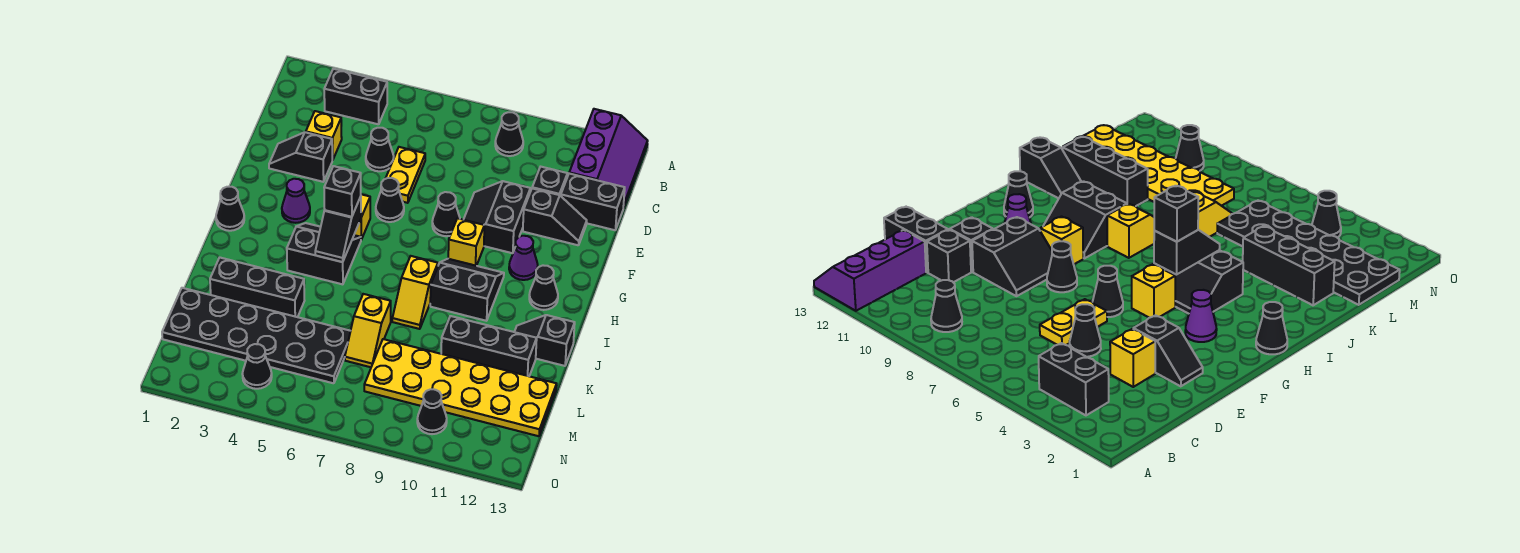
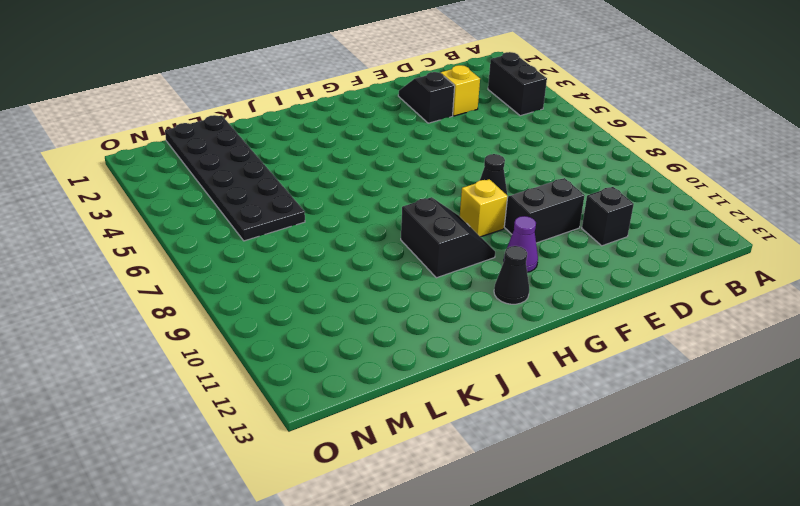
none -> purple 2x3 slope [569,109,648,208]
none -> black 1x1 cone [495,112,523,156]
none -> black 1x1 cone [366,128,394,171]
none -> yellow 1x2 plate [385,147,425,203]

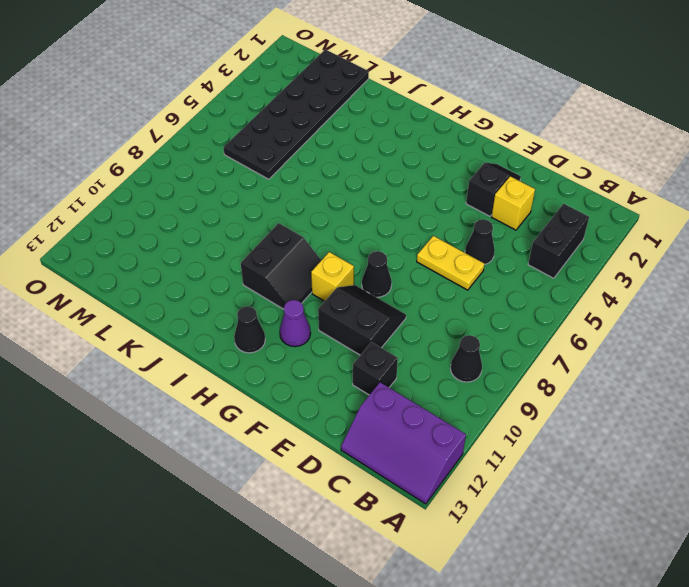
none -> black 1x2 brick [561,174,625,230]
none -> black 1x2 slope [523,188,587,245]
none -> black 1x1 cone [376,178,404,222]
none -> purple 1x1 cone [282,179,310,223]

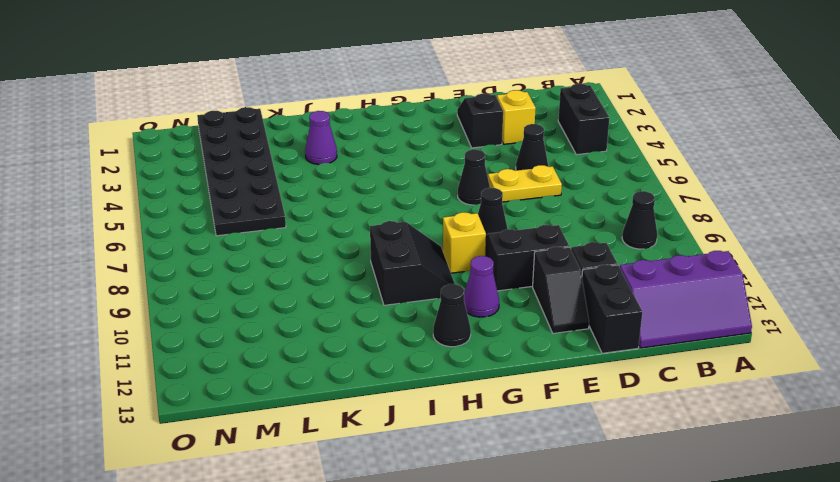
purple 1x1 cone [305,111,337,165] -> purple 1x1 cone moved to [282,179,310,223]
none -> yellow 1x1 brick [354,194,370,240]
none -> black 1x1 cone [216,187,244,231]
none -> black 2x2 slope [287,223,361,284]
none -> yellow 1x2 slope [392,256,438,329]

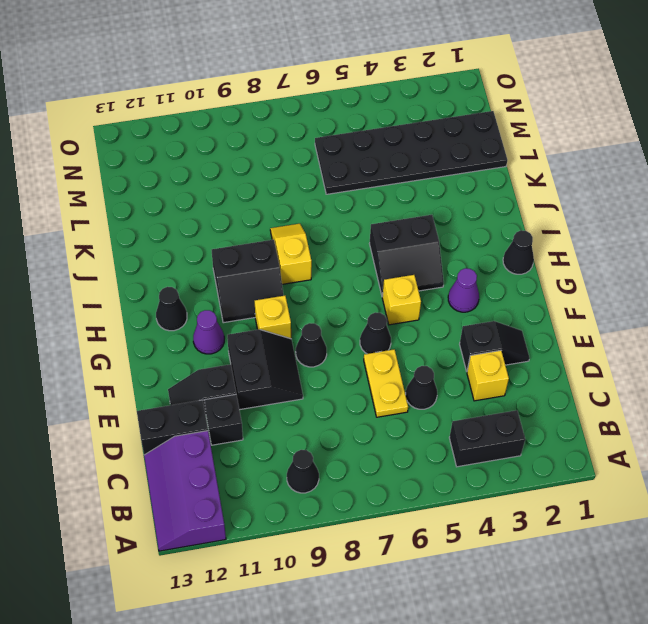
none -> black 1x2 slope [515,315,575,366]
none -> black 1x3 brick [210,258,305,317]
none -> yellow 1x2 slope [345,294,391,367]
none -> black 1x3 brick [441,316,537,376]

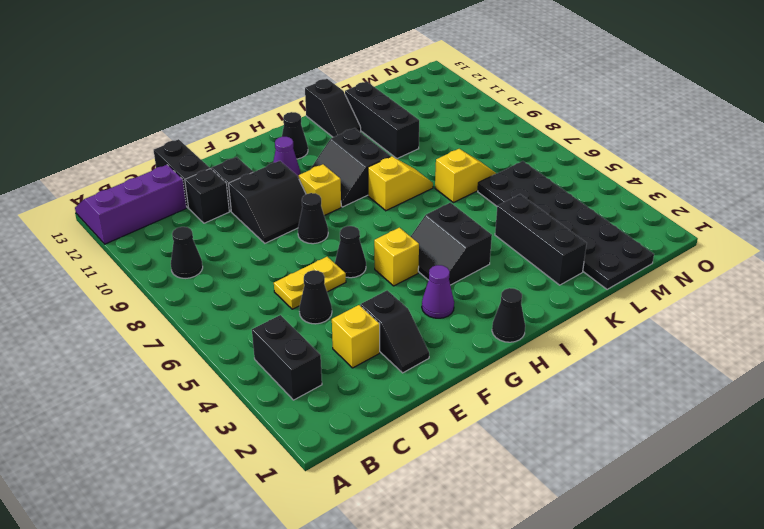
none -> yellow 2x6 plate [364,339,557,436]
none -> black 1x1 cone [242,344,272,389]
none -> black 1x1 cone [417,389,447,434]
none -> black 1x2 slope [315,196,361,262]

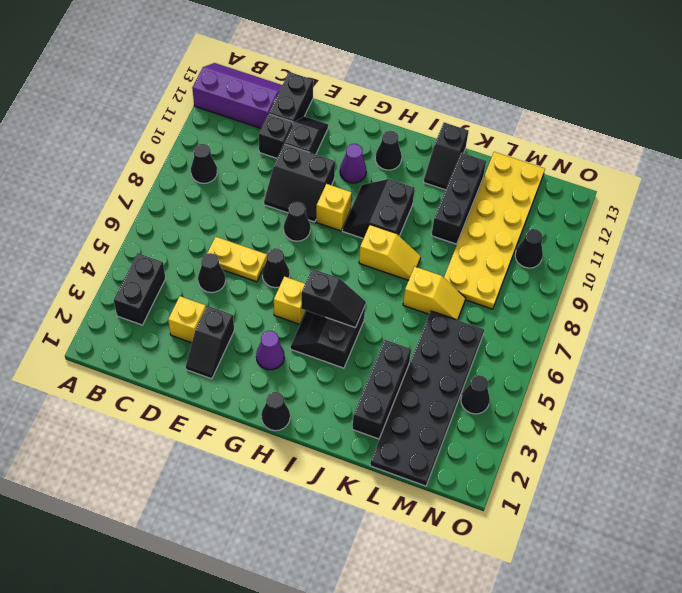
none -> black 1x1 brick [324,166,361,217]

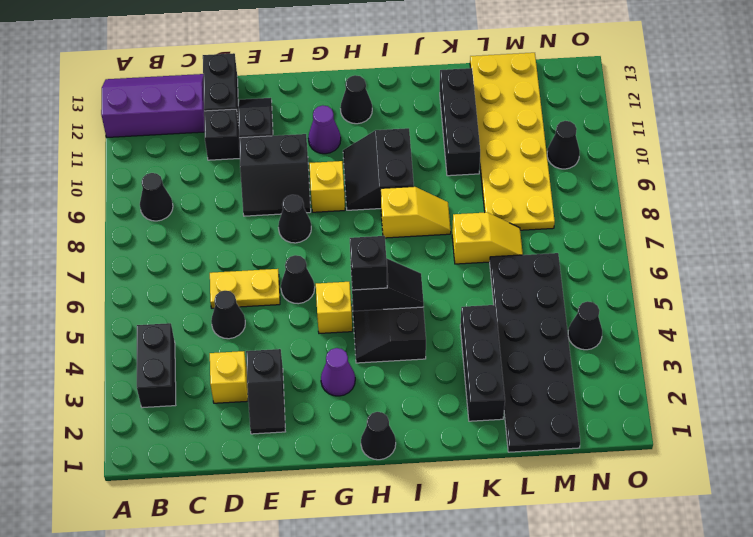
none -> black 1x2 slope [515,315,575,366]

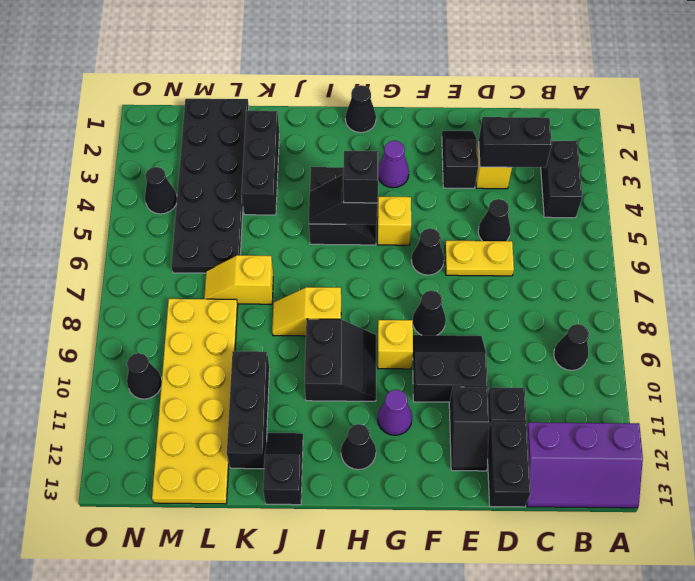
black 1x2 brick [479,117,552,168] -> none

